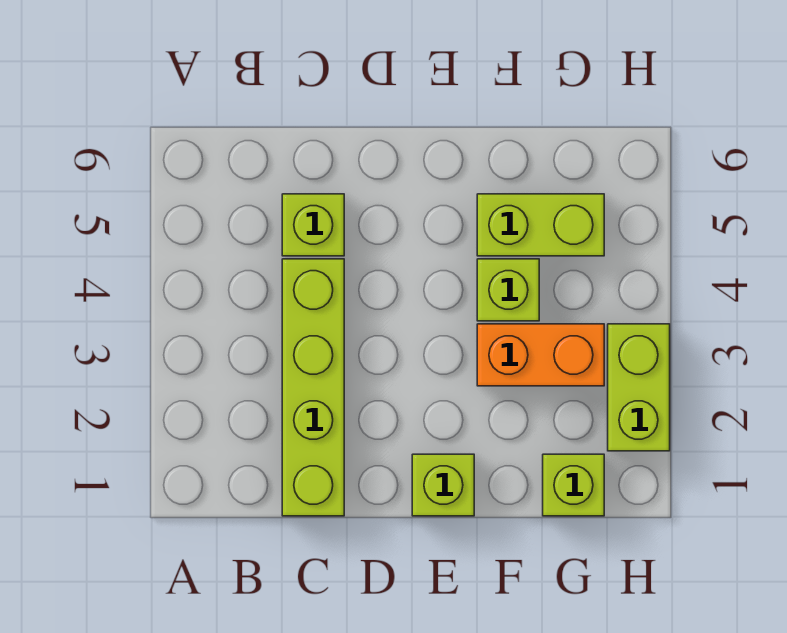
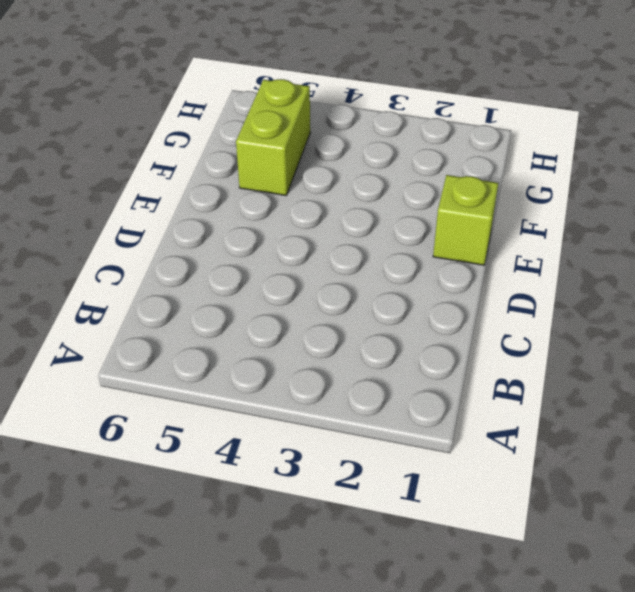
none -> lime 1x4 brick [282,259,344,516]
none -> lime 1x1 brick [282,194,344,256]

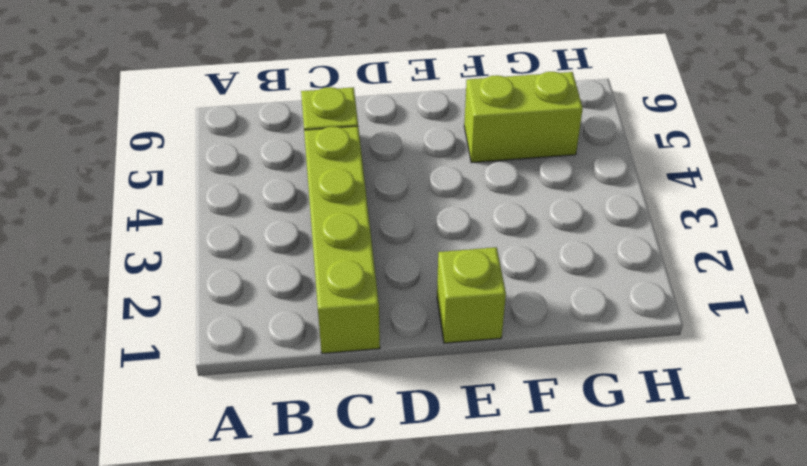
none -> orange 1x2 brick [477,324,604,386]
none -> lime 1x1 brick [477,259,539,321]

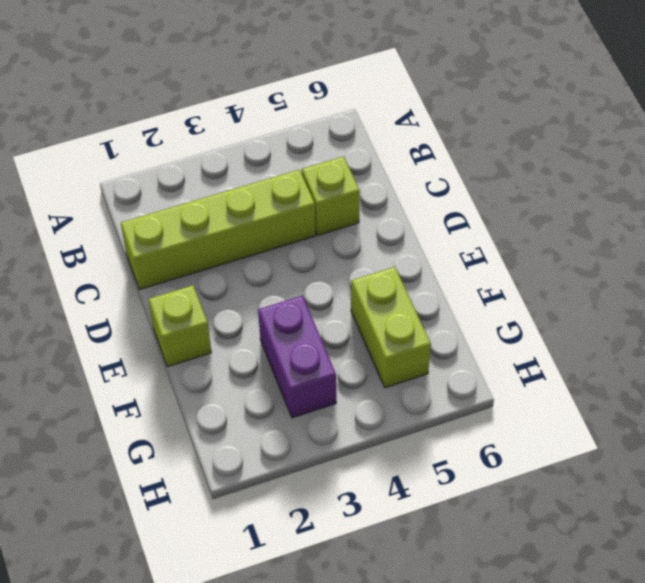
purple 1x2 brick [258,296,336,418] -> orange 1x2 brick [477,324,604,386]
none -> lime 1x1 brick [477,259,539,321]
none -> lime 1x1 brick [543,454,604,516]

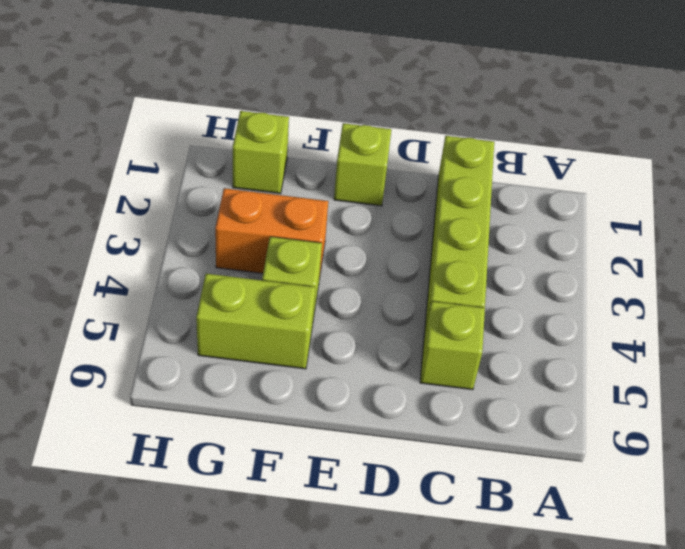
none -> lime 1x2 brick [608,324,670,451]

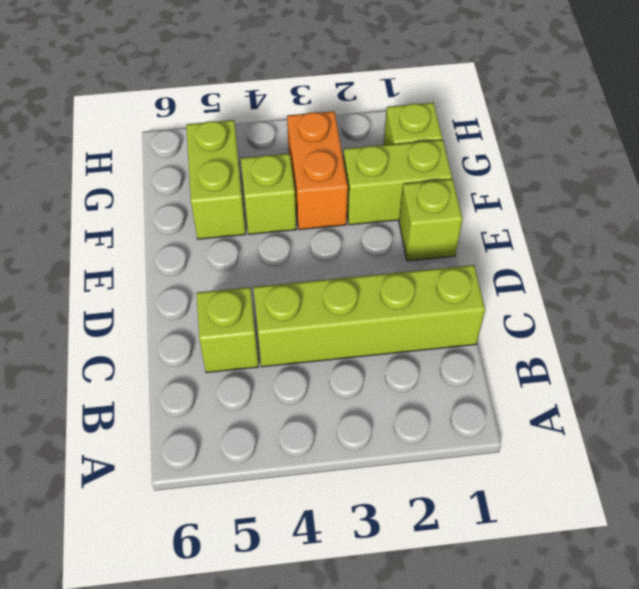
lime 1x2 brick [343,140,452,225] -> lime 1x2 brick moved to [608,324,670,451]

